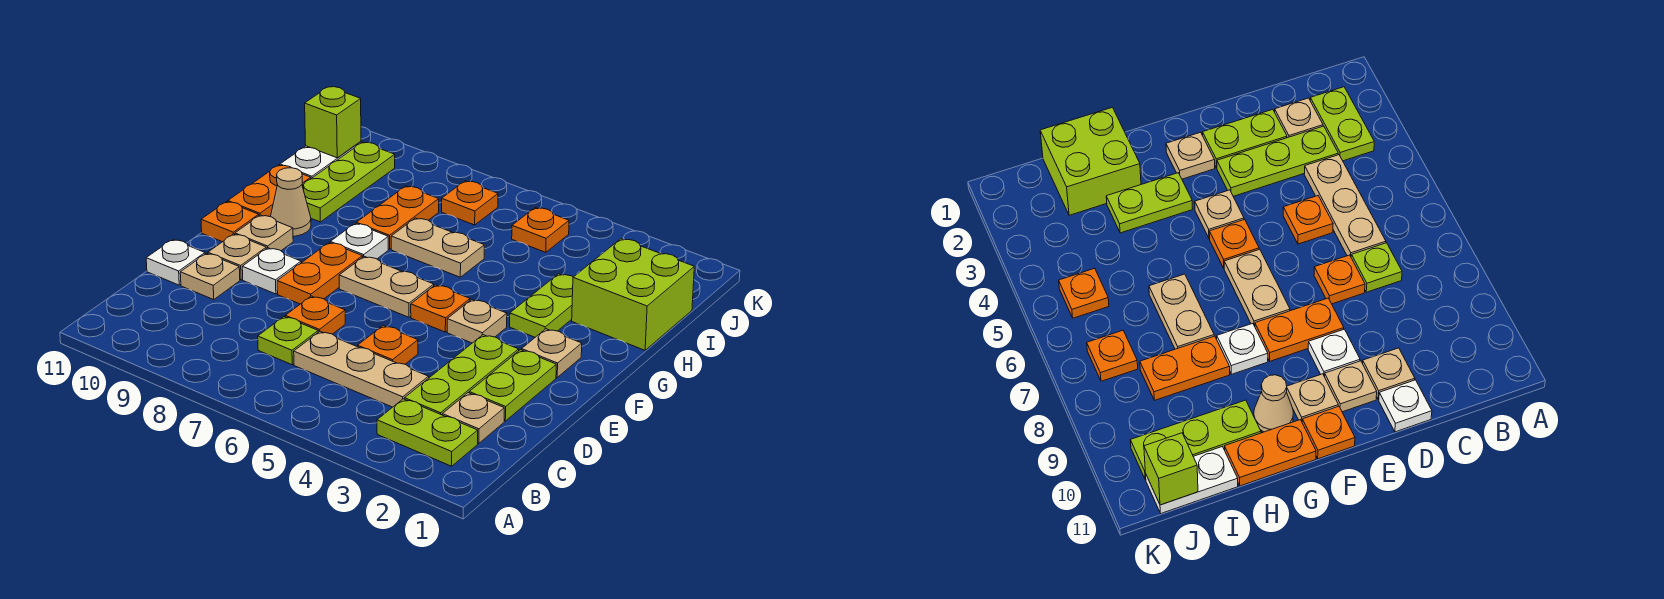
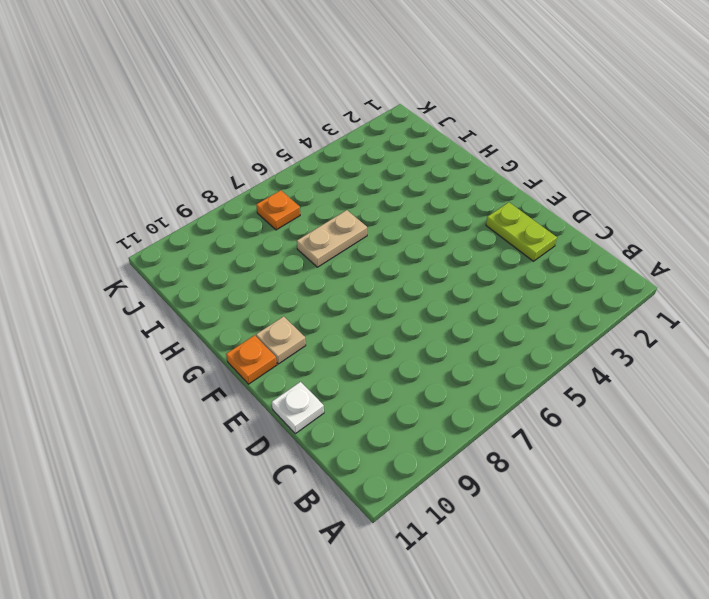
none -> lime 1x2 plate [377,399,478,466]
none -> tan 1x1 plate [442,393,504,443]
none -> lime 1x3 plate [405,335,519,415]
none -> tan 1x3 plate [294,331,429,407]

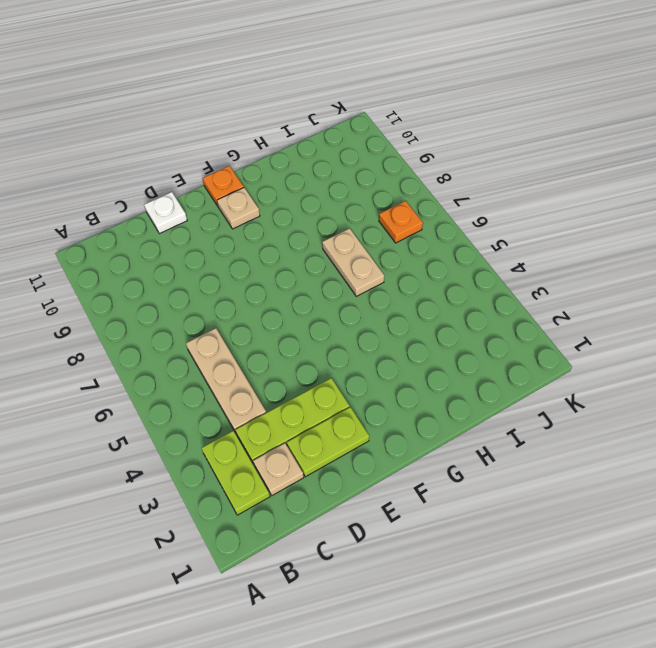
none -> lime 1x1 plate [258,317,318,365]
none -> orange 1x1 plate [358,326,418,364]
none -> orange 1x1 plate [285,296,345,334]
none -> tan 1x1 plate [180,253,240,299]

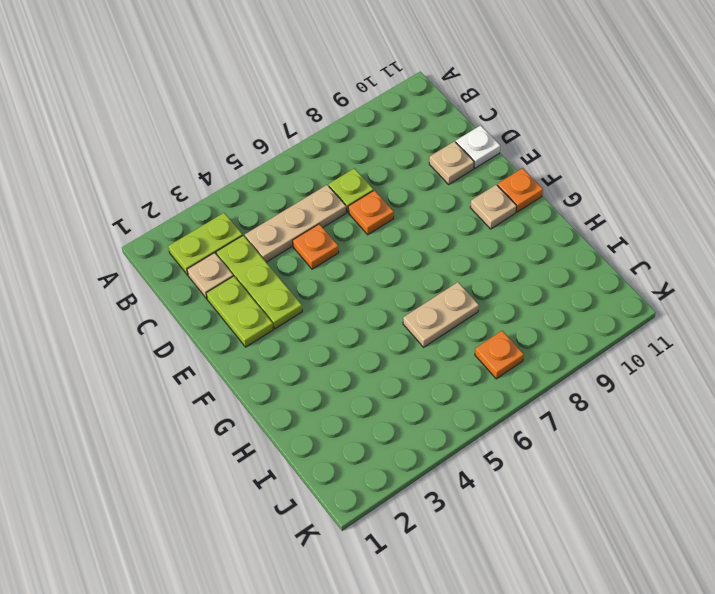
none -> orange 1x2 plate [277,242,363,304]
none -> white 1x1 plate [242,248,301,294]
none -> tan 1x1 plate [208,234,266,280]
none -> tan 1x1 plate [522,329,582,377]

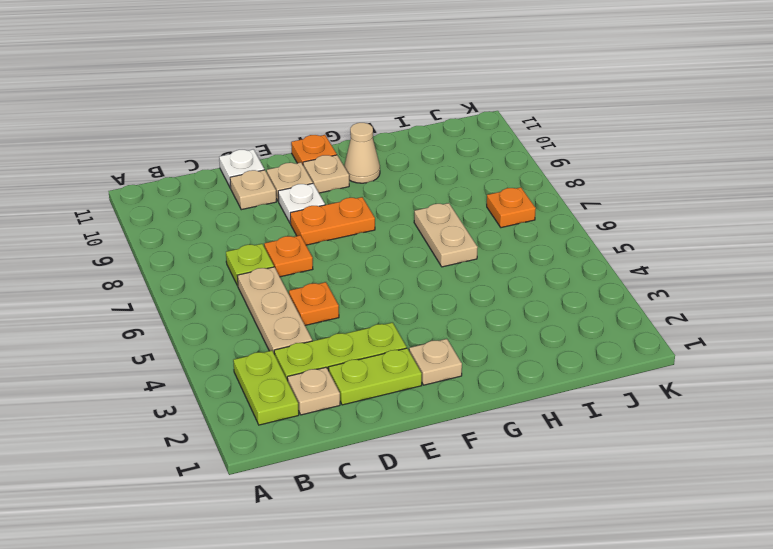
none -> tan 1x1 plate [447,299,507,343]
none -> orange 1x1 plate [411,285,470,332]
none -> tan 1x2 plate [339,256,434,317]
none -> lime 1x2 plate [510,274,573,337]

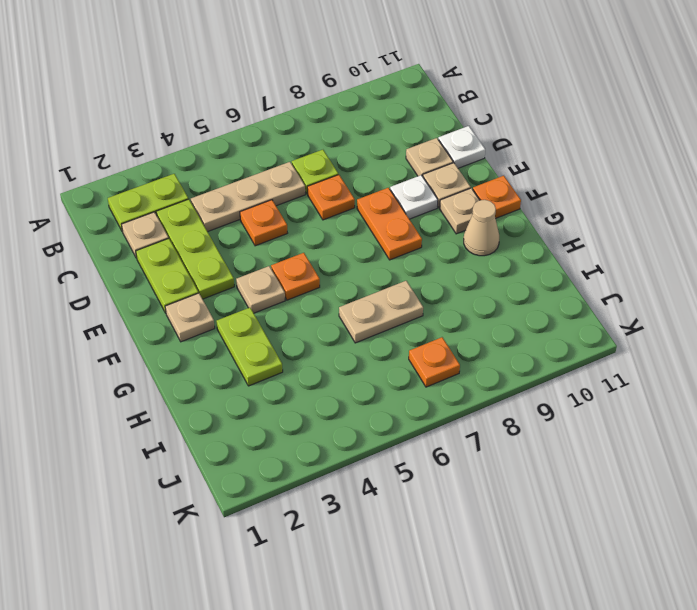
none -> tan 1x2 plate [339,256,434,317]
none -> white 1x1 plate [330,223,388,259]
none -> orange 1x2 plate [228,165,311,217]
none -> lime 2x2 brick [572,239,694,350]

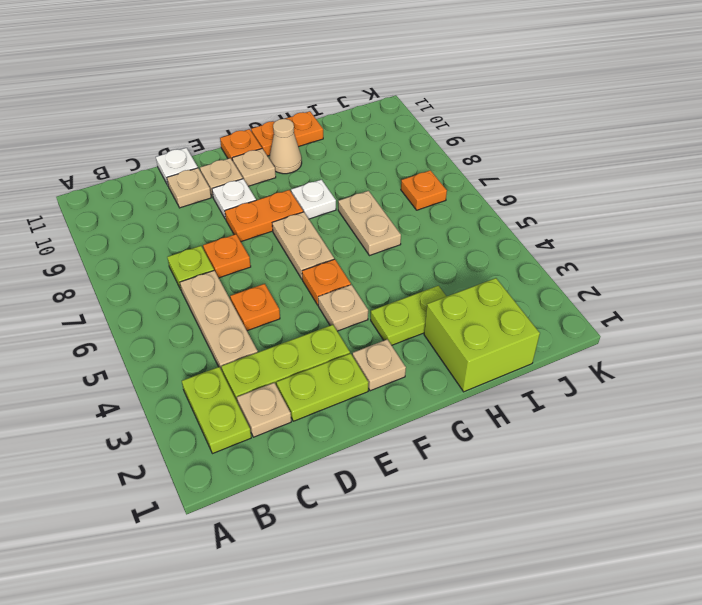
none -> orange 1x2 plate [356,186,439,249]
none -> lime 1x3 plate [302,142,395,222]
none -> white 1x2 plate [280,141,361,179]
none -> orange 1x1 plate [512,208,569,252]

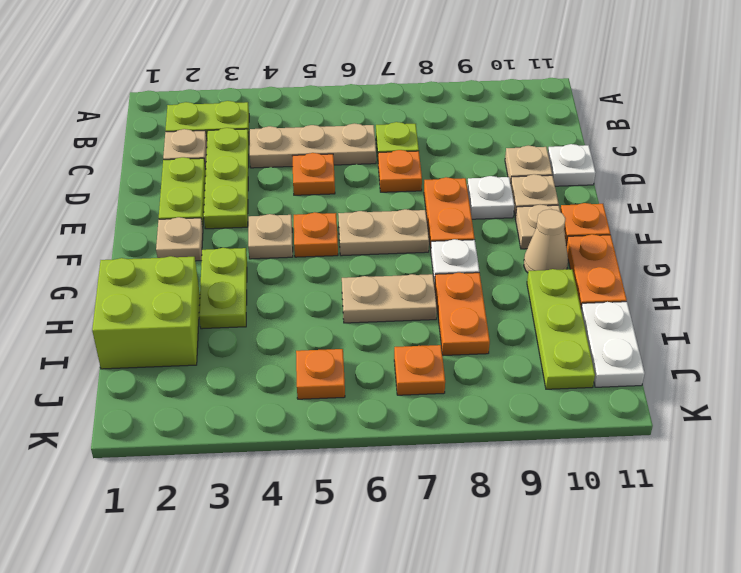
none -> lime 1x1 brick [305,87,361,158]

